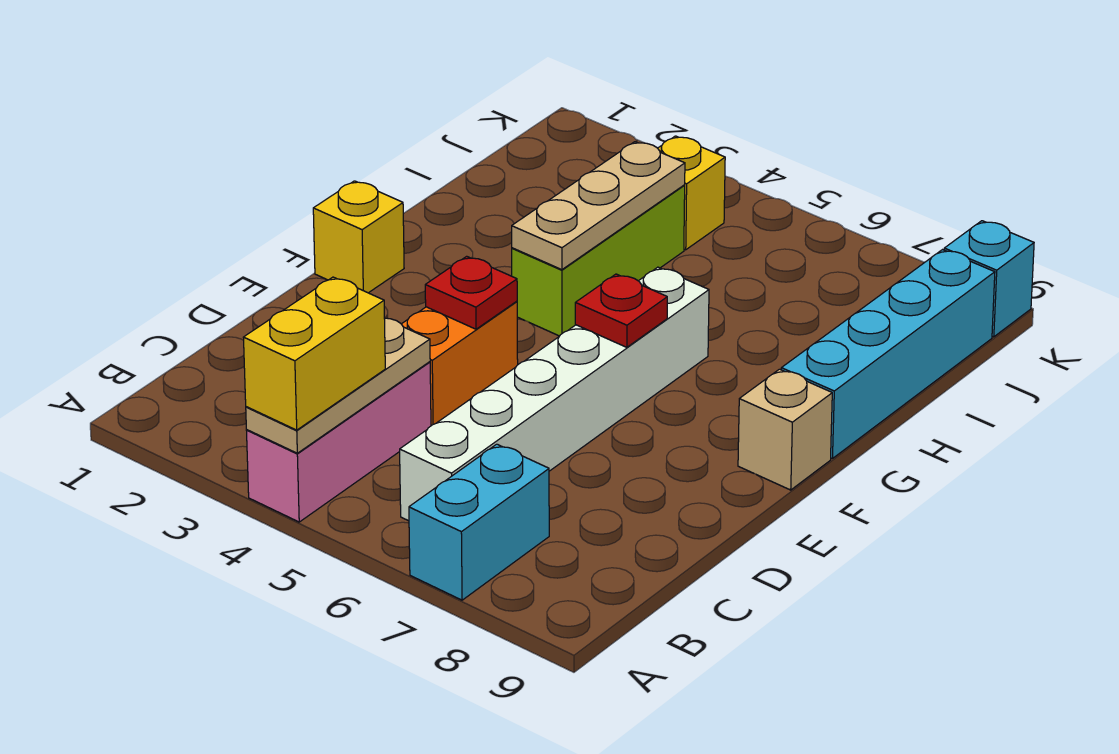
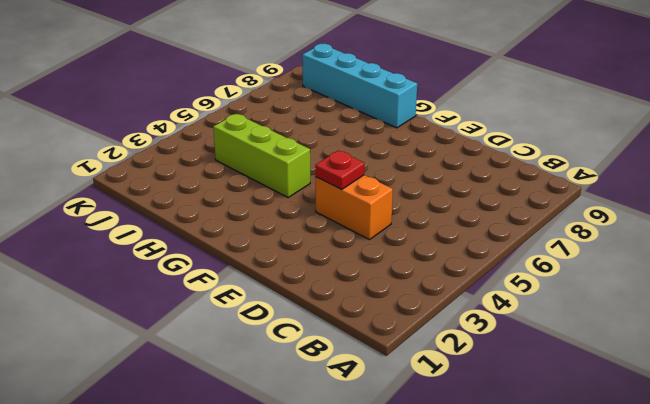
none -> pink 1x3 brick [246,362,431,522]
none -> cyan 1x2 brick [409,444,549,600]
none -> white 1x6 brick [400,267,709,521]

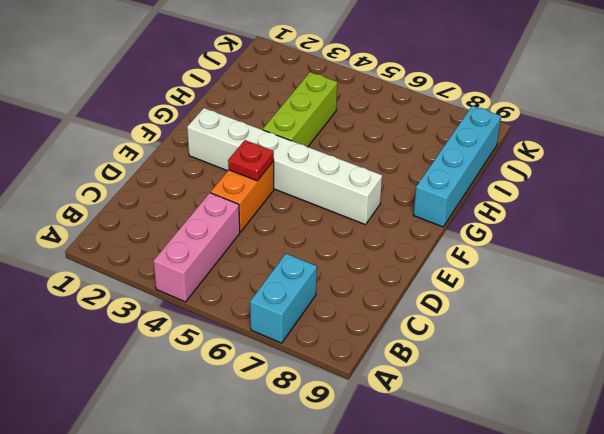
white 1x6 brick [187,108,382,225] -> white 1x6 brick turned to [400,267,709,521]
none -> yellow 1x1 brick [313,181,404,293]
none -> tan 1x1 brick [738,369,832,490]
none -> yellow 1x1 brick [658,136,725,250]

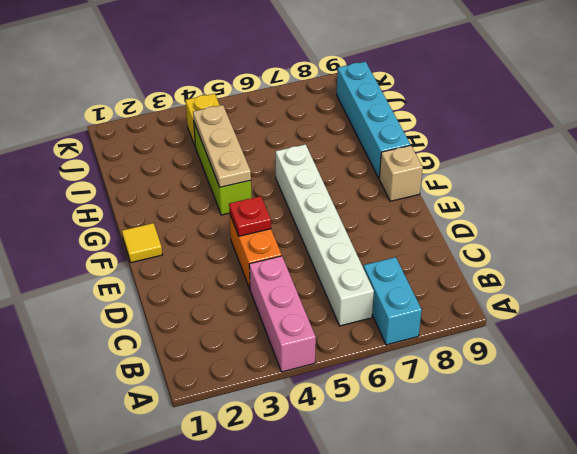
yellow 1x1 tile [122,223,162,263] -> yellow 1x1 brick [313,181,404,293]
none -> cyan 1x1 brick [944,221,1034,337]
none -> tan 1x3 plate [246,318,430,453]
none -> red 1x1 plate [575,274,667,347]

